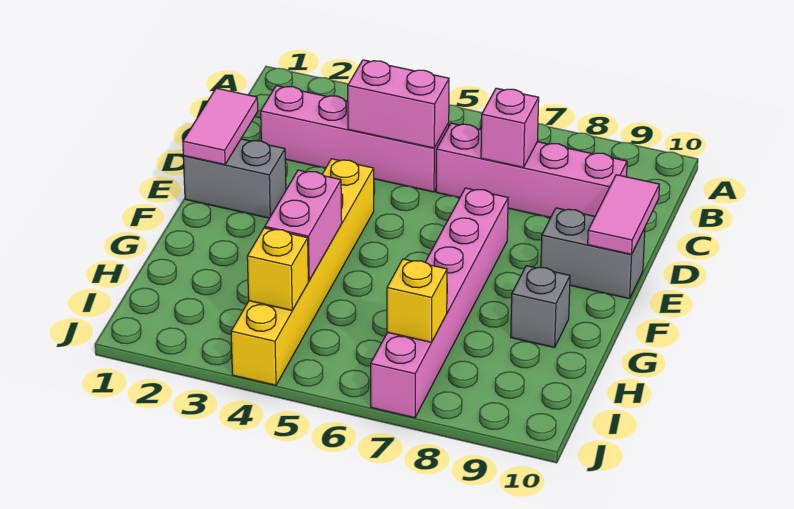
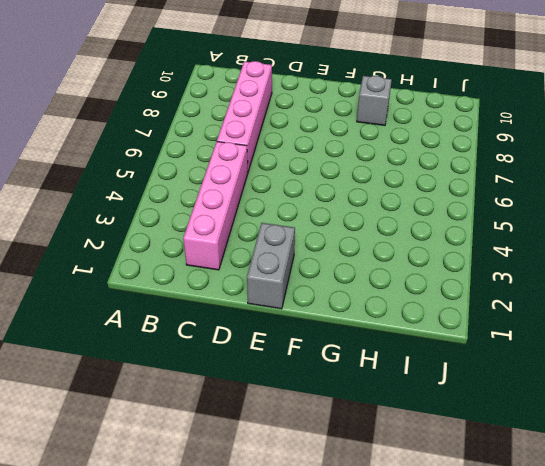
none -> yellow 1x6 brick [231,159,374,385]
none -> pink 1x6 brick [371,188,508,418]
none -> grey 1x2 brick [541,208,645,299]

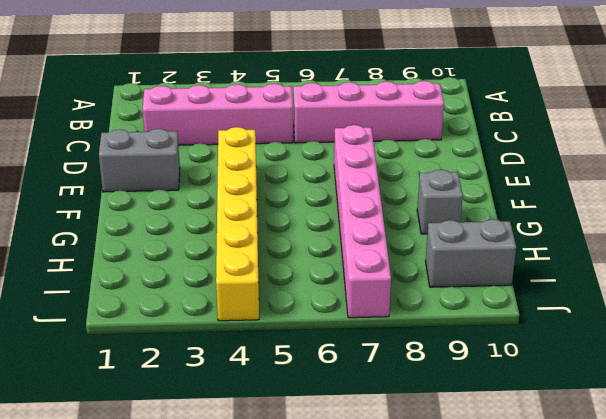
grey 1x2 brick [426,219,516,287] -> grey 1x2 brick moved to [541,208,645,299]
none -> pink 1x2 brick [348,60,449,148]
none -> pink 1x1 brick [481,88,539,167]
none -> pink 1x2 tile [183,88,258,165]

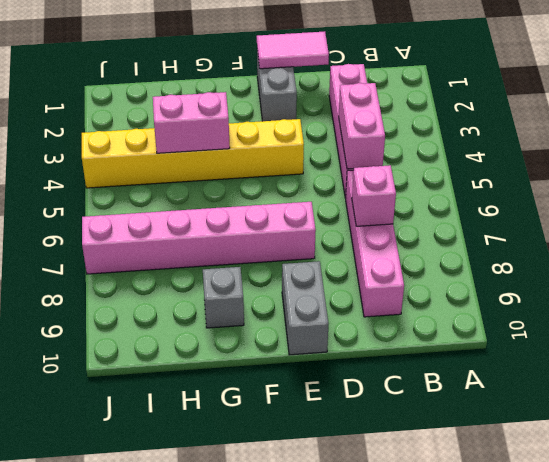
none -> pink 1x2 tile [588,175,659,254]
none -> yellow 1x1 brick [247,228,308,310]
none -> yellow 1x1 brick [387,259,447,342]

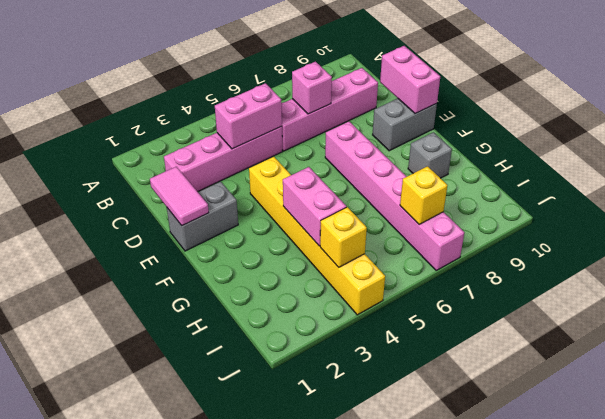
pink 1x2 brick [380,46,440,114] -> pink 1x2 tile [588,175,659,254]

